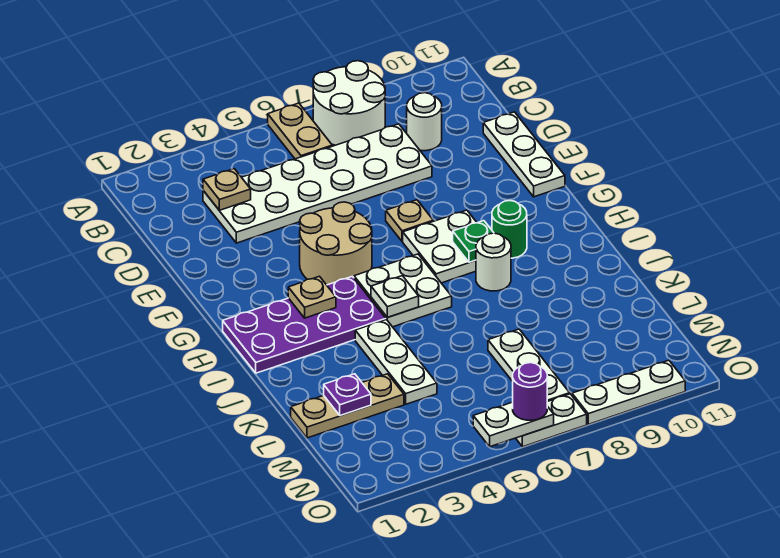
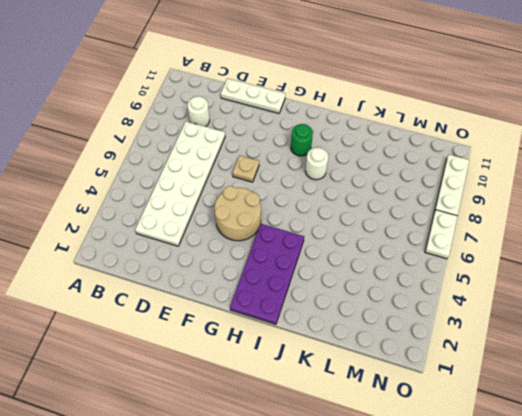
none -> tan 1x2 plate [268,103,332,159]
none -> white 2x2 round brick [313,61,385,145]
none -> white 2x2 plate [403,210,477,283]

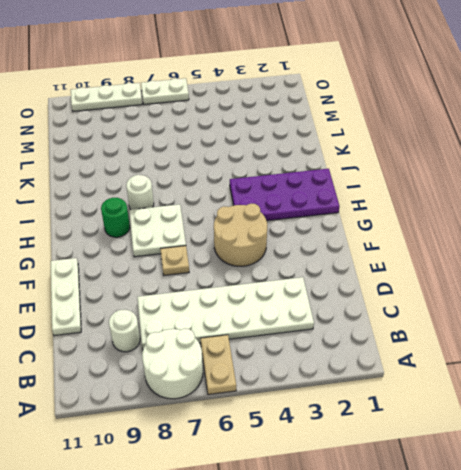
none -> white 2x2 plate [354,254,452,327]
none -> white 1x3 plate [355,320,437,404]
none -> tan 1x3 plate [291,374,404,438]

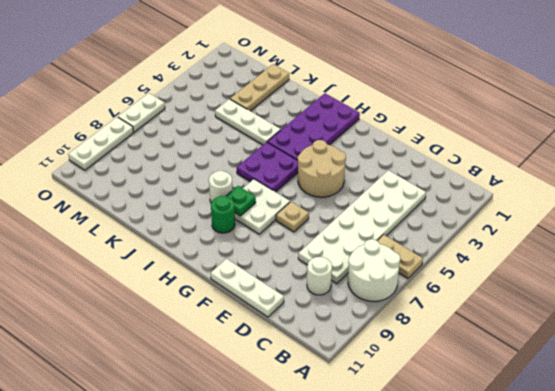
purple 2x2 plate [237,142,298,192] -> white 2x2 plate [354,254,452,327]
none -> white 1x3 plate [488,329,570,402]
none -> tan 1x1 plate [203,169,251,210]
none -> tan 1x1 plate [288,276,336,318]

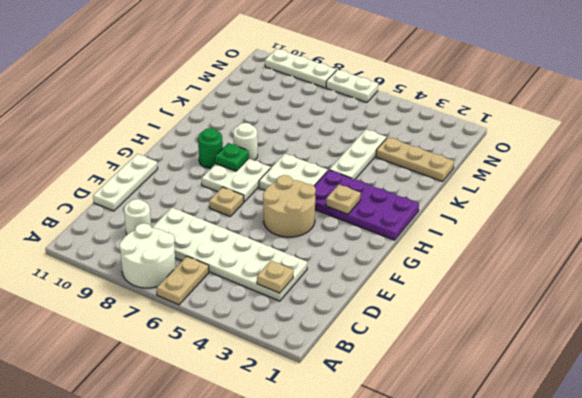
none -> white 1x3 plate [488,329,570,402]
none -> white 1x1 plate [371,276,419,317]
none -> purple 1x1 plate [324,374,371,416]

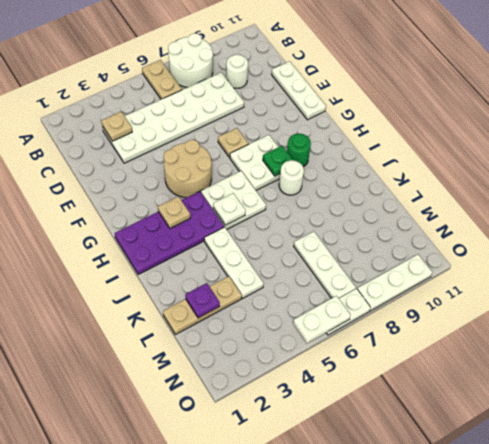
none -> purple 1x1 round brick [513,363,547,420]

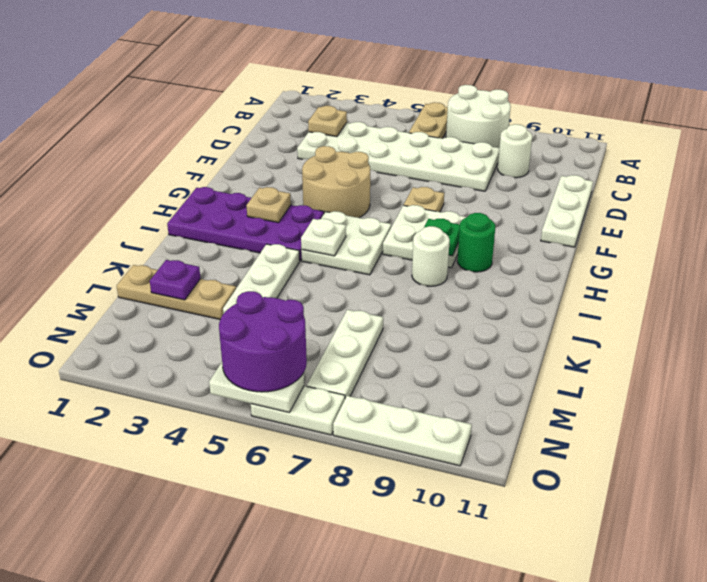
purple 2x2 round brick [219,291,307,392] -> purple 1x1 round brick [513,363,547,420]

